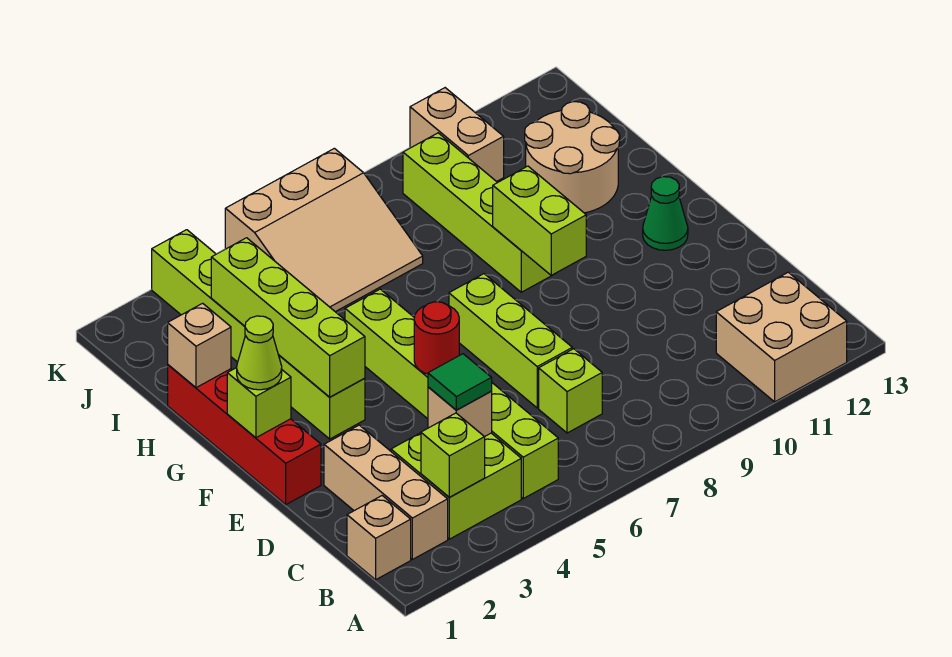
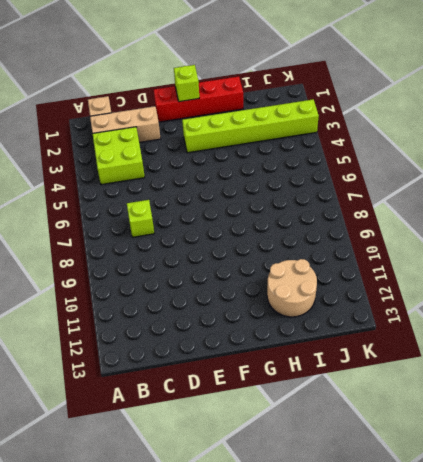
none -> tan 2x2 brick [716,272,847,402]
none -> lime 1x6 brick [345,289,558,498]
none -> lime 1x3 brick [449,274,572,408]

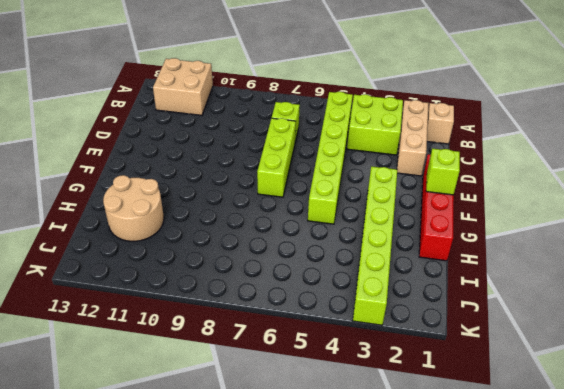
none -> green 1x1 cone [643,177,688,250]
none -> lime 1x4 brick [403,133,556,292]
none -> tan 3x3 slope [225,148,423,312]

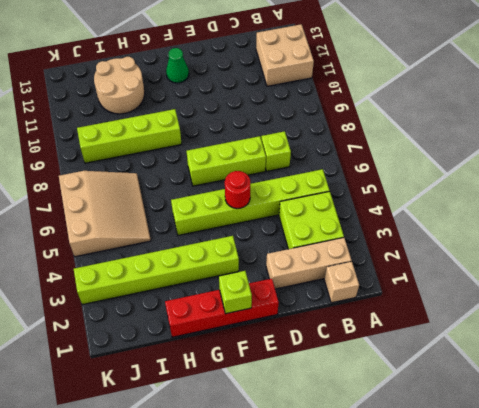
none -> tan 1x2 brick [410,88,504,182]
none -> lime 1x1 brick [421,413,485,497]
none -> tan 1x1 brick [428,387,492,437]

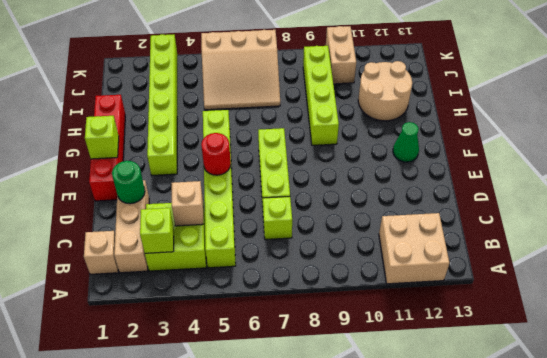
green 1x1 round brick [112,161,145,204] -> none
none -> lime 1x4 brick [211,238,365,397]
none -> lime 1x2 brick [493,166,586,275]
none -> tan 1x1 brick [168,303,231,388]

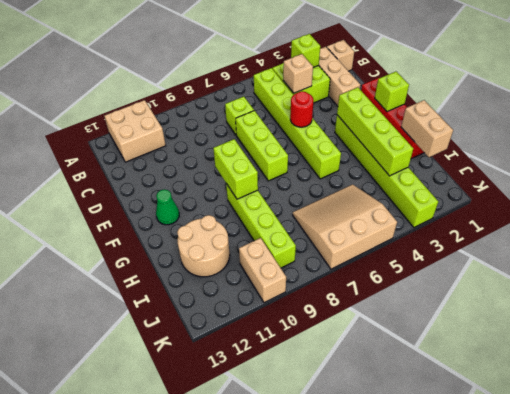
tan 1x2 brick [401,100,453,157] -> tan 1x1 brick [168,303,231,388]
none -> green 1x1 tile [428,354,492,410]
none -> lime 1x1 cone [237,316,282,390]

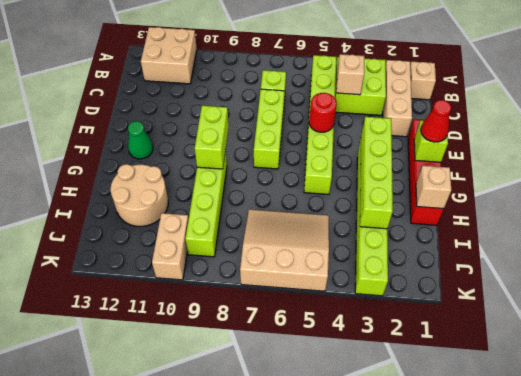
red 1x1 cone [421,100,451,142] -> lime 1x1 cone [237,316,282,390]
none -> lime 1x1 brick [421,413,485,497]
none -> green 1x1 tile [428,354,492,410]

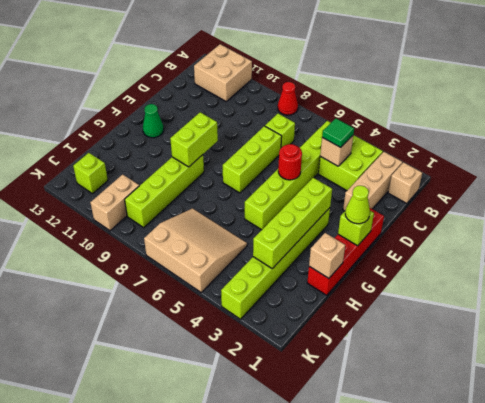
red 1x1 cone [278,82,298,115] -> none
lime 1x1 brick [73,153,108,194] -> lime 1x1 brick moved to [421,413,485,497]
none -> tan 2x2 round brick [525,102,620,213]

